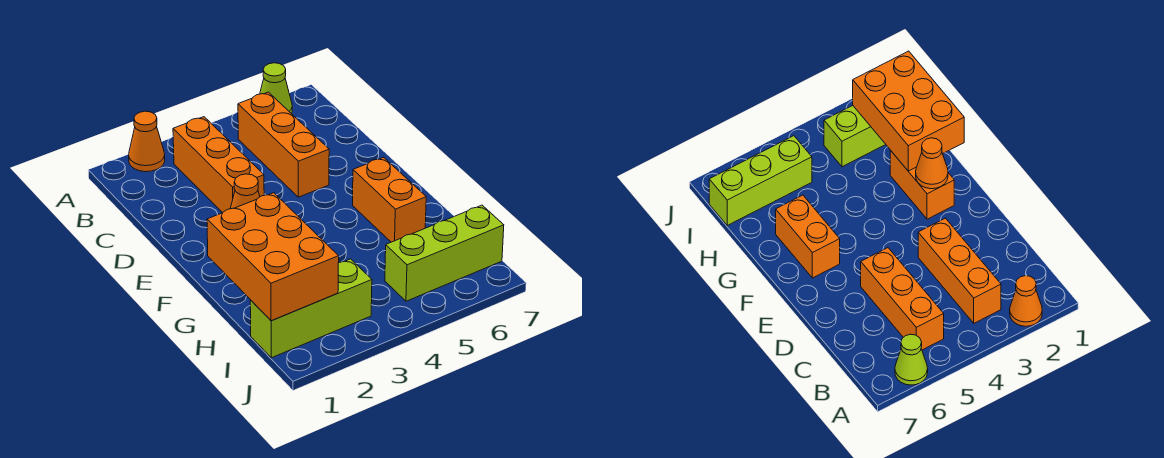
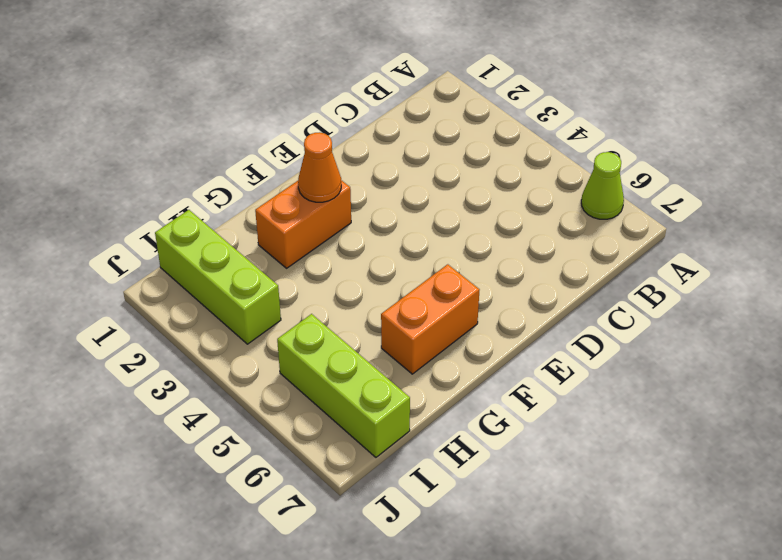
none -> orange 1x1 cone [129,111,165,172]
none -> orange 1x3 brick [173,117,264,213]

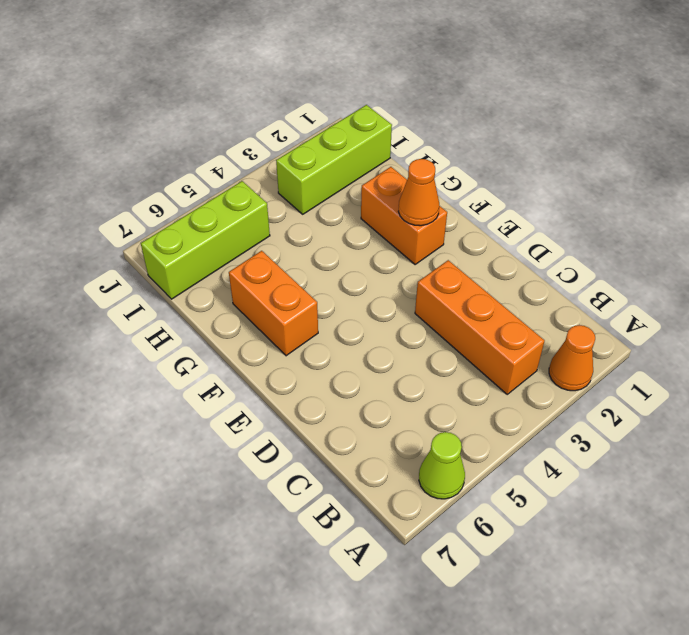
none -> orange 1x3 brick [238,92,329,197]
none -> orange 2x3 brick [207,193,339,321]

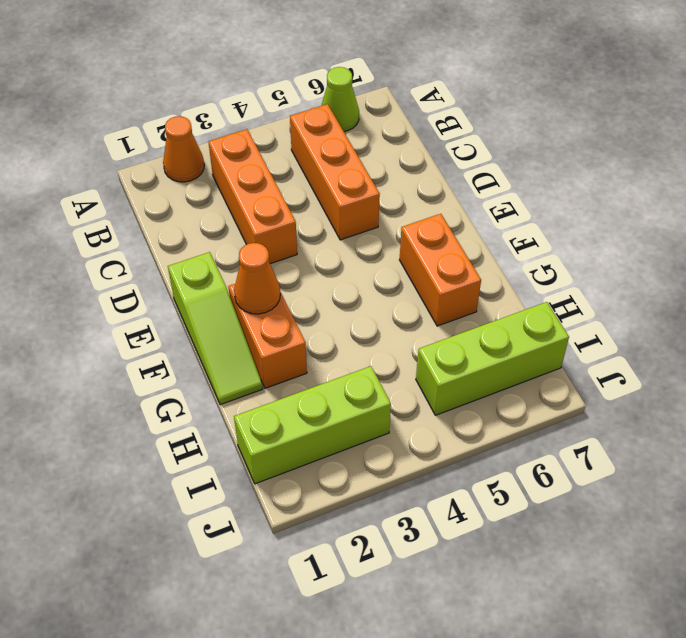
lime 1x3 slope [168,252,263,405] -> none
none -> orange 2x3 brick [207,193,339,321]

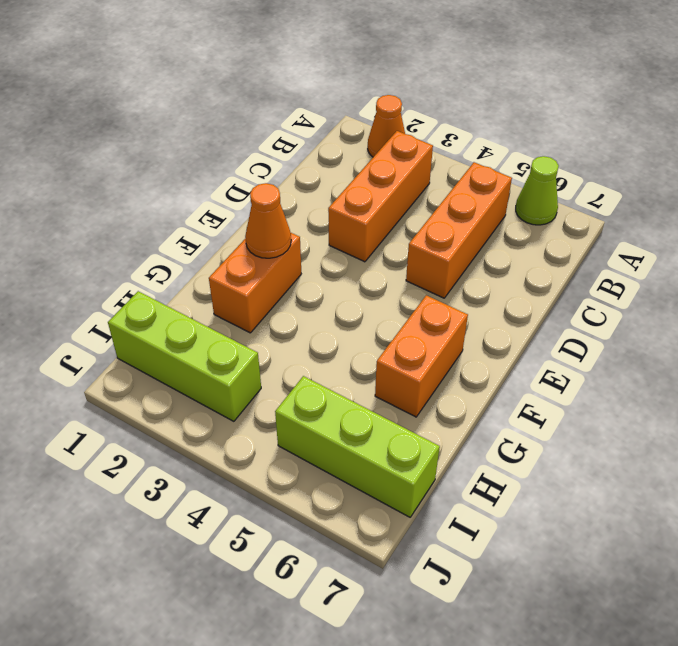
none -> orange 2x3 brick [207,193,339,321]

